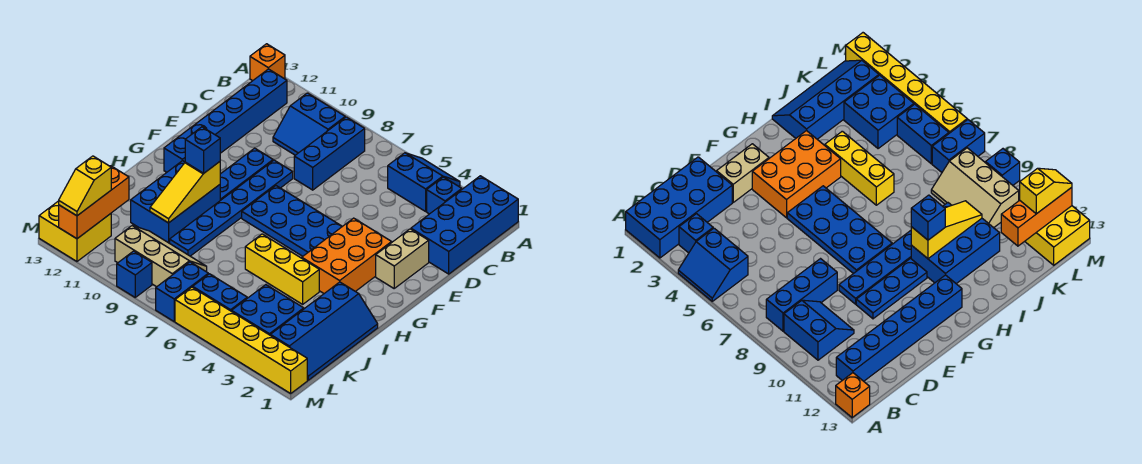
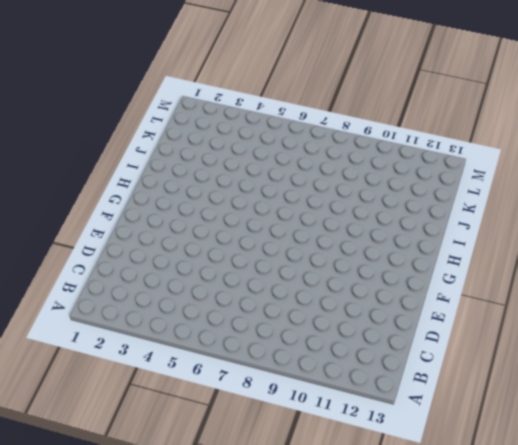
none -> blue 2x4 brick [411,176,518,274]
none -> blue 2x2 slope [388,153,460,211]
none -> orange 1x1 brick [250,44,285,81]

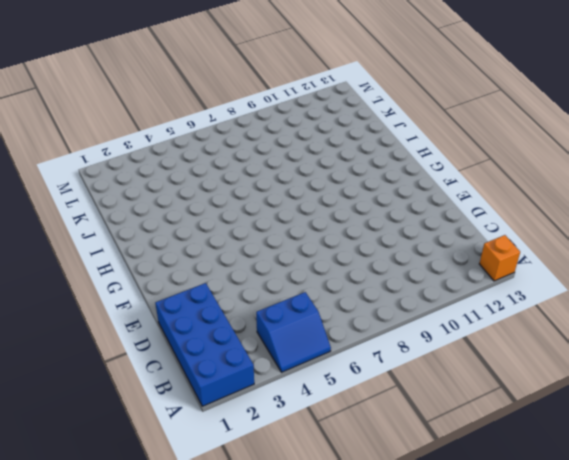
none -> blue 1x1 brick [427,177,462,214]
none -> blue 1x3 brick [294,117,365,190]
none -> blue 2x2 slope [273,93,345,155]

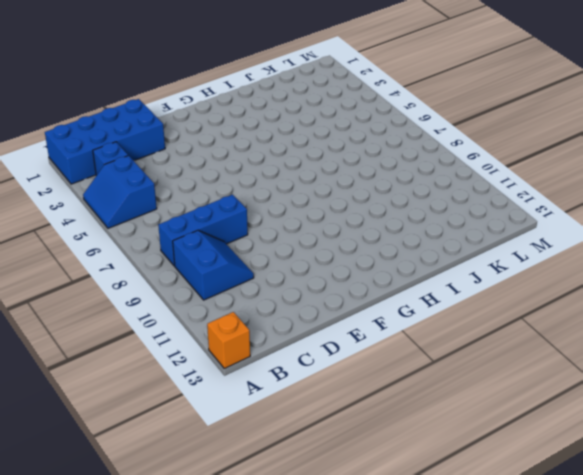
none -> blue 1x6 brick [164,69,287,172]
none -> tan 1x2 brick [376,229,429,288]
none -> blue 1x6 plate [170,160,293,256]

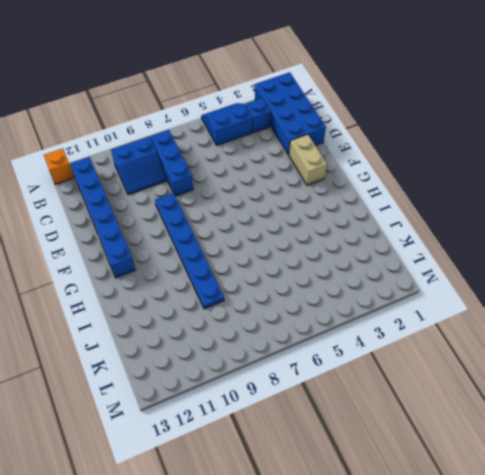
none -> blue 1x3 plate [220,148,273,200]
none -> orange 2x3 brick [302,218,392,293]
none -> blue 2x4 plate [242,186,342,256]

